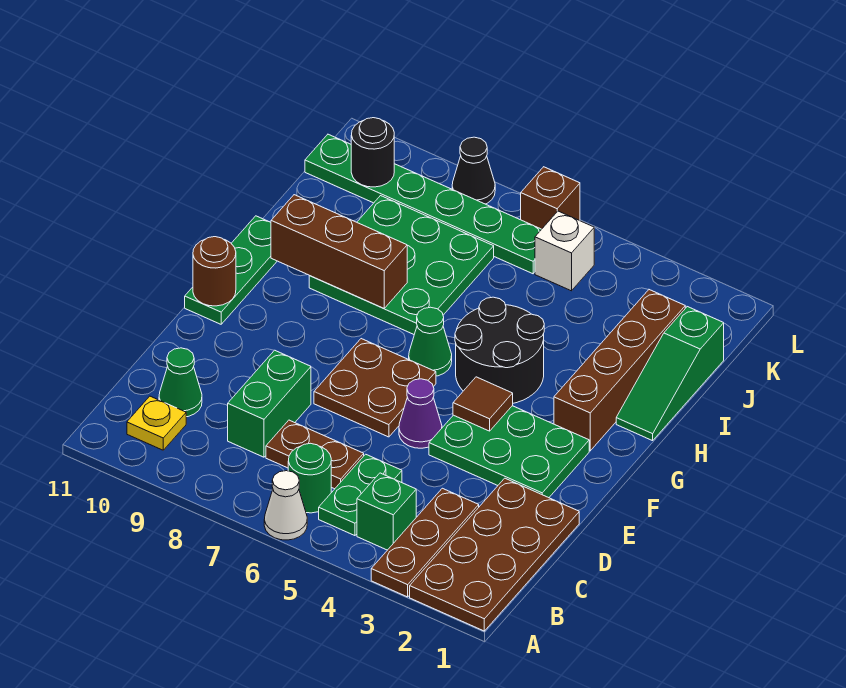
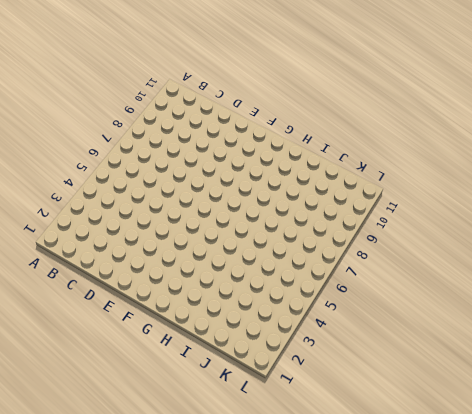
none -> brown 2x4 plate [410,478,579,631]
none -> brown 1x3 plate [371,488,479,597]
none -> white 1x1 cone [264,471,307,540]

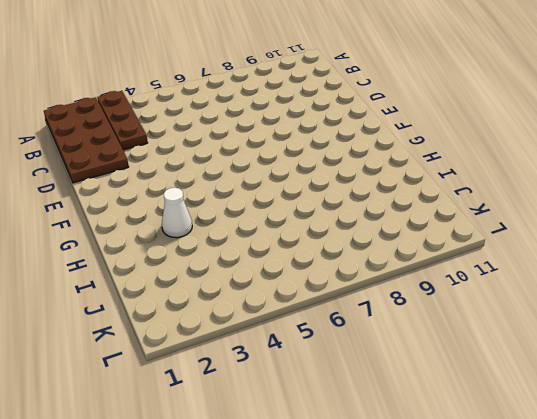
white 1x1 cone [162,188,192,238] -> white 1x1 cone moved to [264,471,307,540]
none -> green 1x1 brick [357,473,416,550]
none -> green 1x2 plate [319,454,402,536]
none -> green 1x1 round brick [288,443,331,513]

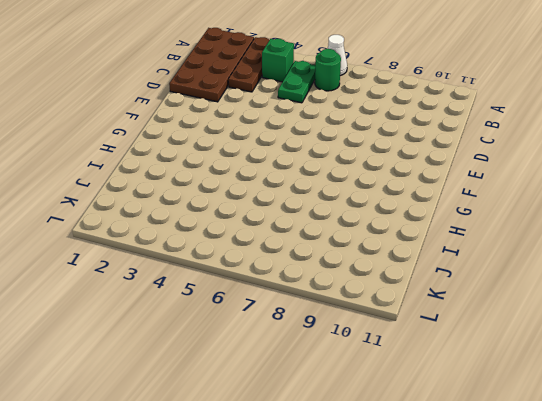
none -> yellow 1x1 plate [127,396,186,450]
none -> brown 1x2 plate [266,420,364,489]
none -> green 1x2 brick [228,350,311,457]

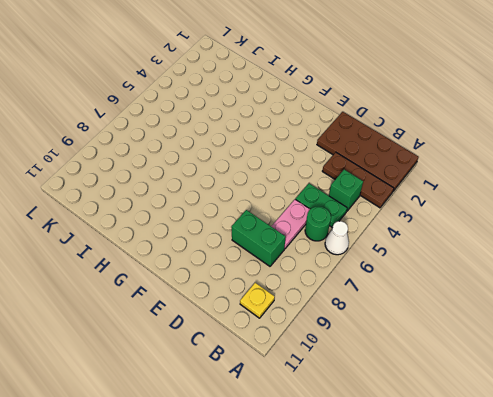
pink 1x2 plate [271,200,310,249] -> brown 1x2 plate [266,420,364,489]
none -> green 1x1 cone [159,348,202,417]
none -> green 2x3 plate [429,406,589,498]
none -> purple 1x1 cone [399,379,442,448]

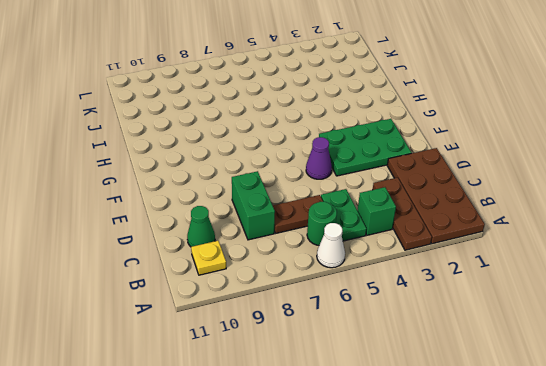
none -> brown 2x2 plate [314,339,436,437]
none -> green 1x3 plate [185,216,277,324]
none -> brown 1x4 brick [554,290,685,451]

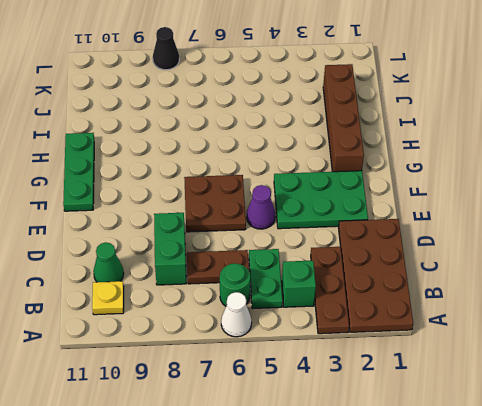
none -> black 2x2 round brick [455,297,544,403]
none -> green 1x1 cone [409,307,452,376]
none -> green 1x3 slope [616,307,724,441]

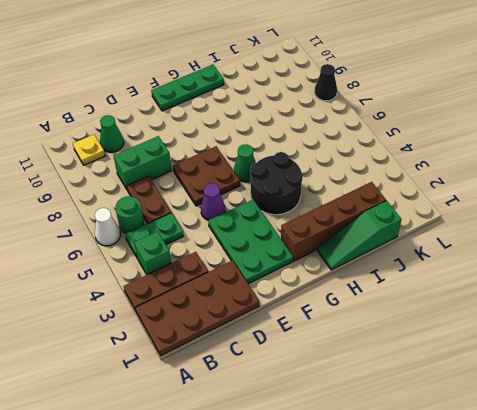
none -> green 3x3 plate [309,196,494,334]
none -> white 1x1 brick [535,211,594,291]
none -> green 1x6 plate [305,134,542,274]

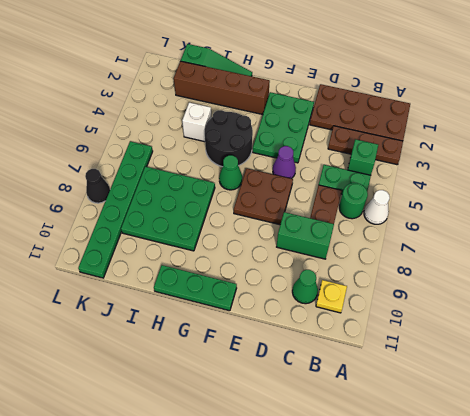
white 1x1 brick [182,102,212,142] -> white 1x1 brick moved to [535,211,594,291]
none -> brown 1x1 brick [521,167,580,229]
none -> brown 1x1 tile [453,377,513,431]
none -> brown 1x1 round brick [193,237,236,306]

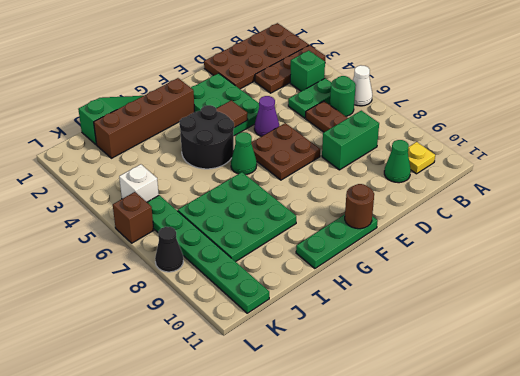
none -> brown 1x3 brick [271,195,407,308]
none -> black 1x1 round brick [351,118,394,187]

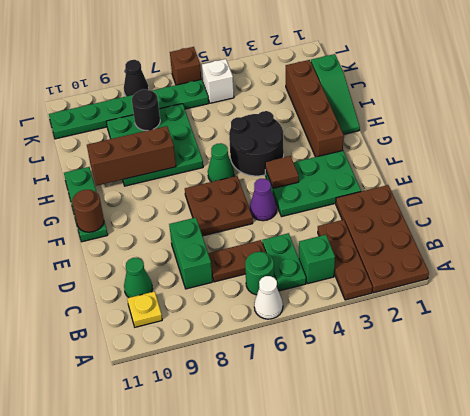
black 1x1 round brick [132,89,160,131] -> black 1x1 round brick moved to [351,118,394,187]

